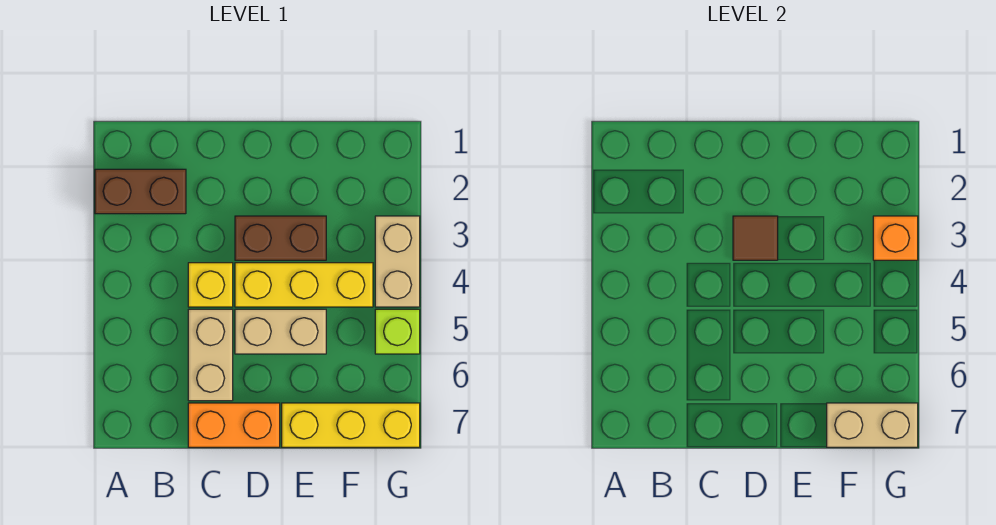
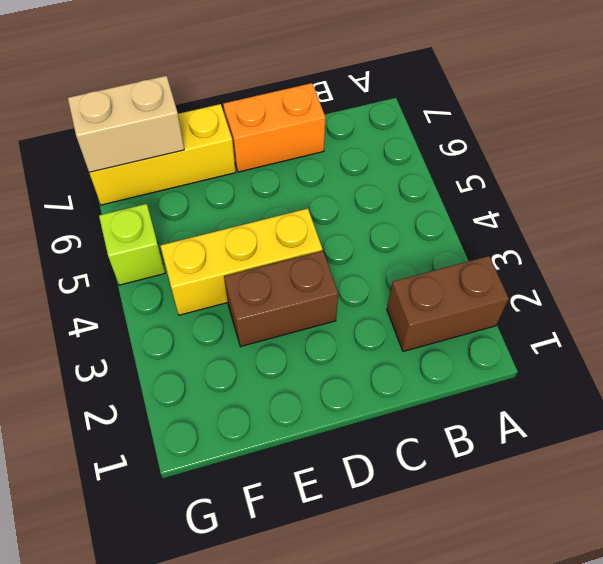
none -> yellow 1x1 brick [188,263,233,307]
none -> tan 1x2 brick [188,309,233,401]
none -> tan 1x2 brick [235,309,326,354]

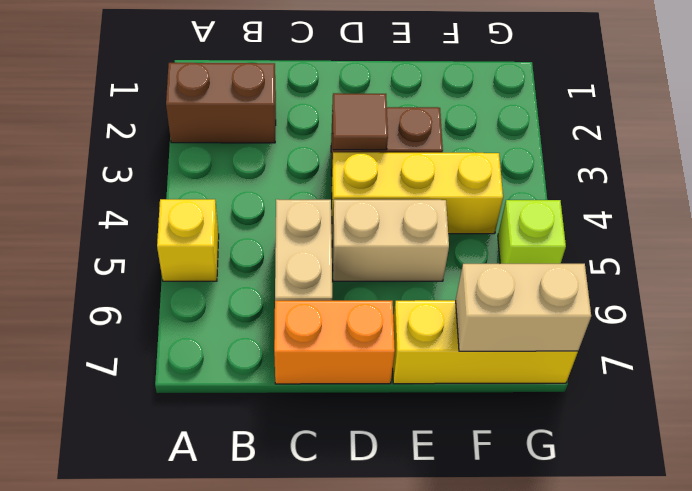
yellow 1x1 brick [157,199,219,281] -> yellow 1x1 brick moved to [188,263,233,307]
none -> tan 1x2 brick [375,216,420,307]
none -> orange 1x1 brick [873,216,918,260]

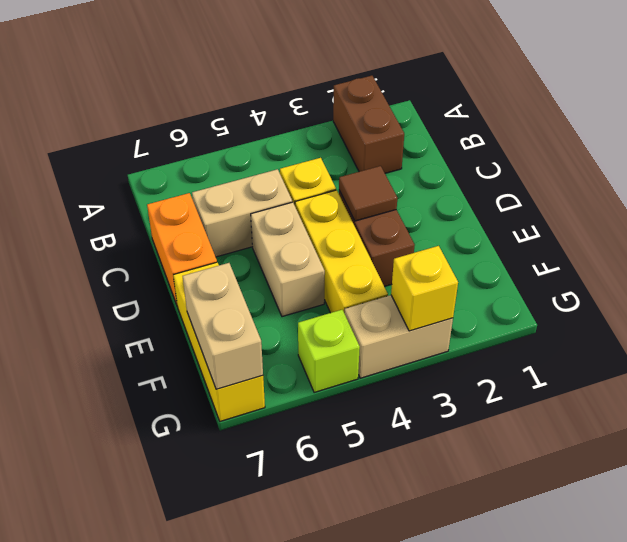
yellow 1x1 brick [391,246,458,331] -> orange 1x1 brick [873,216,918,260]

